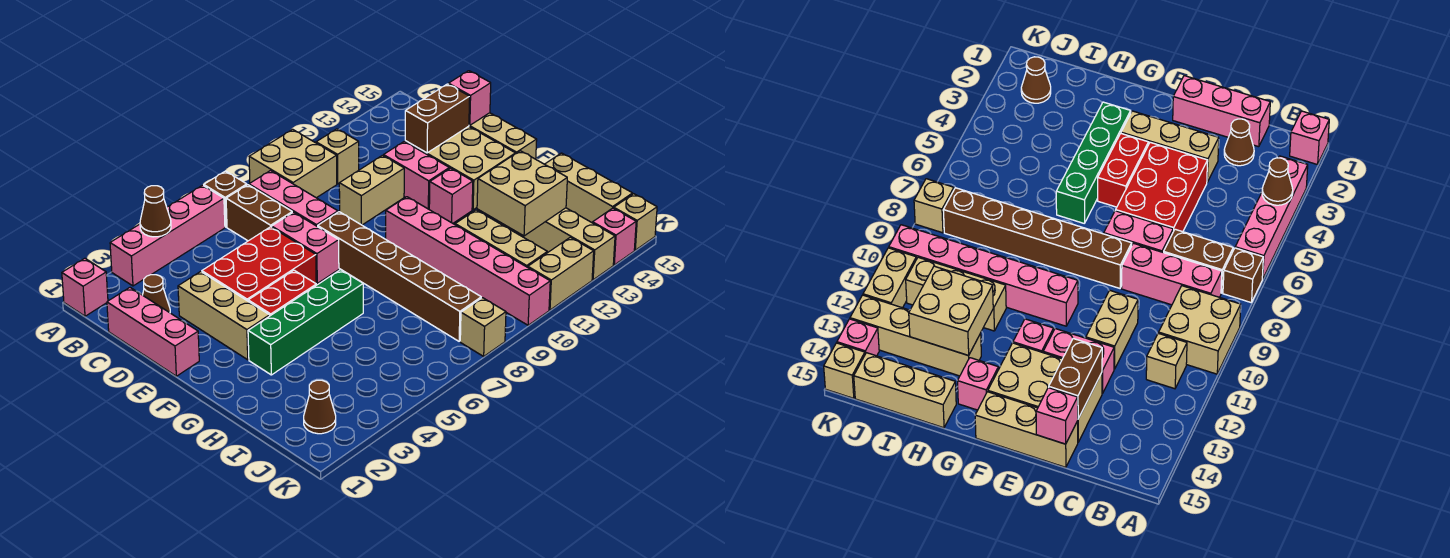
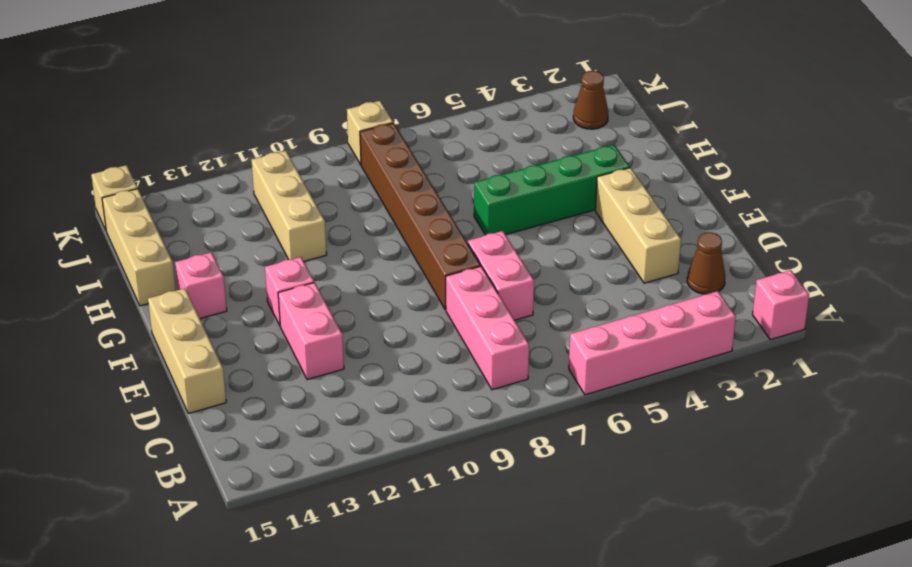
none -> brown 1x1 brick [204,171,247,227]
none -> tan 2x2 brick [249,129,337,198]
none -> brown 1x2 brick [226,185,292,241]
none -> tan 1x1 brick [316,129,359,184]

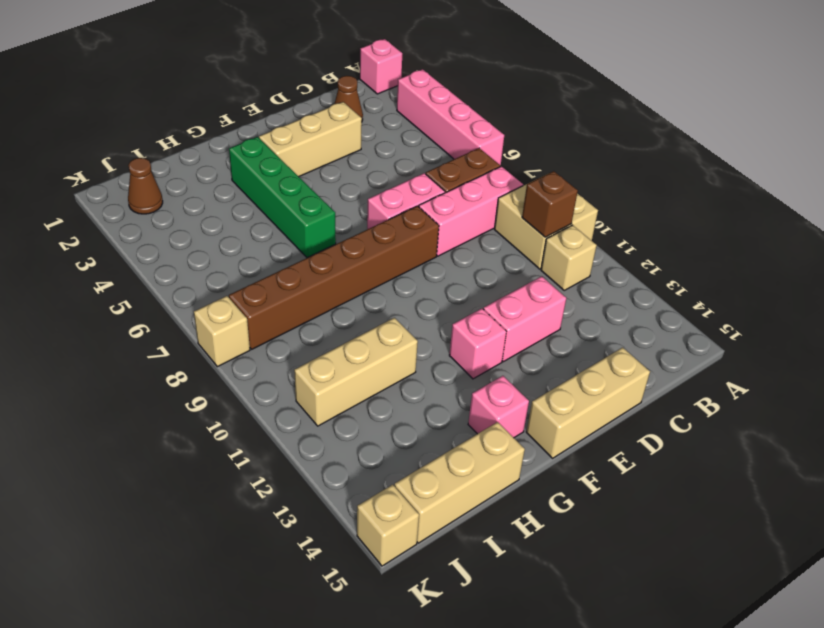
brown 1x1 brick [522,171,578,237] -> brown 1x1 brick moved to [204,171,247,227]
none -> pink 1x3 brick [107,288,199,376]
none -> red 2x3 brick [202,227,316,301]
none -> tan 1x2 brick [339,155,404,225]
none -> tan 2x3 brick [405,126,516,210]

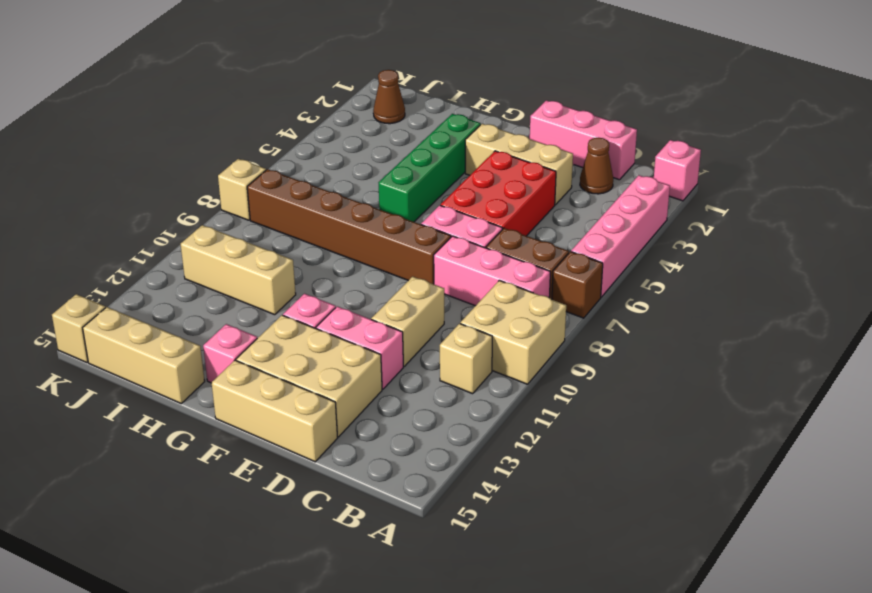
none -> red 1x2 brick [248,270,316,316]
none -> pink 1x6 brick [386,197,550,325]
none -> tan 1x4 brick [498,208,615,280]
none -> tan 1x2 brick [528,237,594,310]

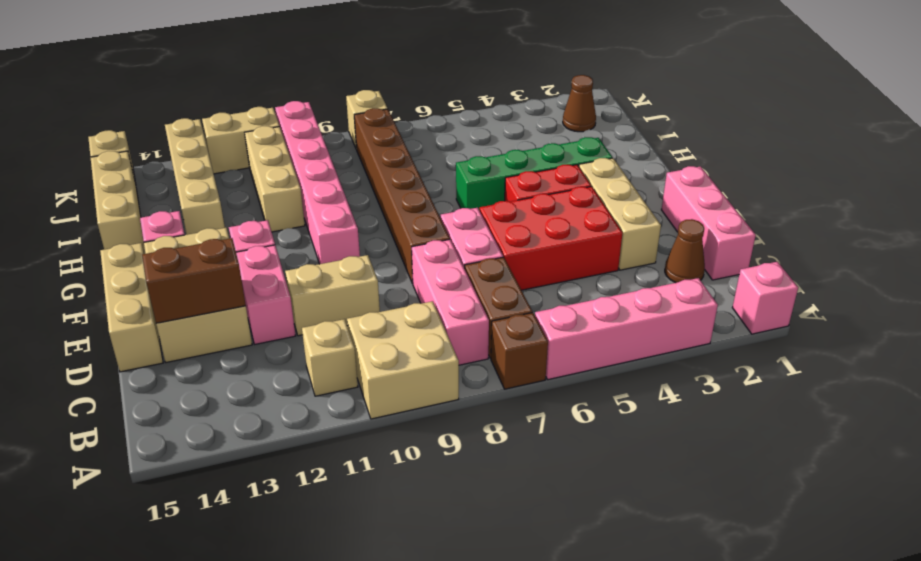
none -> pink 1x1 brick [593,208,636,265]
none -> brown 1x1 cone [140,186,171,237]
none -> pink 1x1 brick [449,71,491,125]
none -> tan 2x2 brick [477,151,567,236]

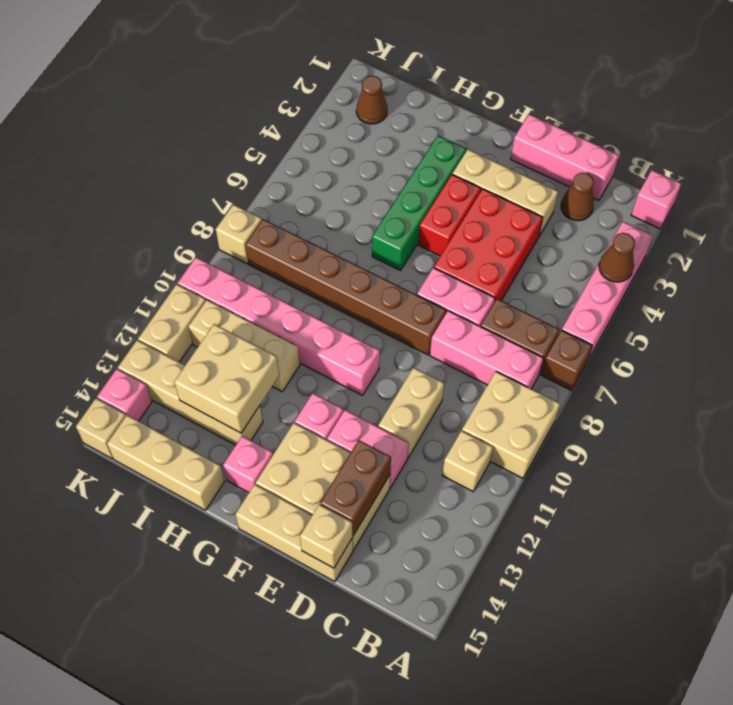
tan 1x1 brick [300,504,353,568] -> pink 1x1 brick [449,71,491,125]

